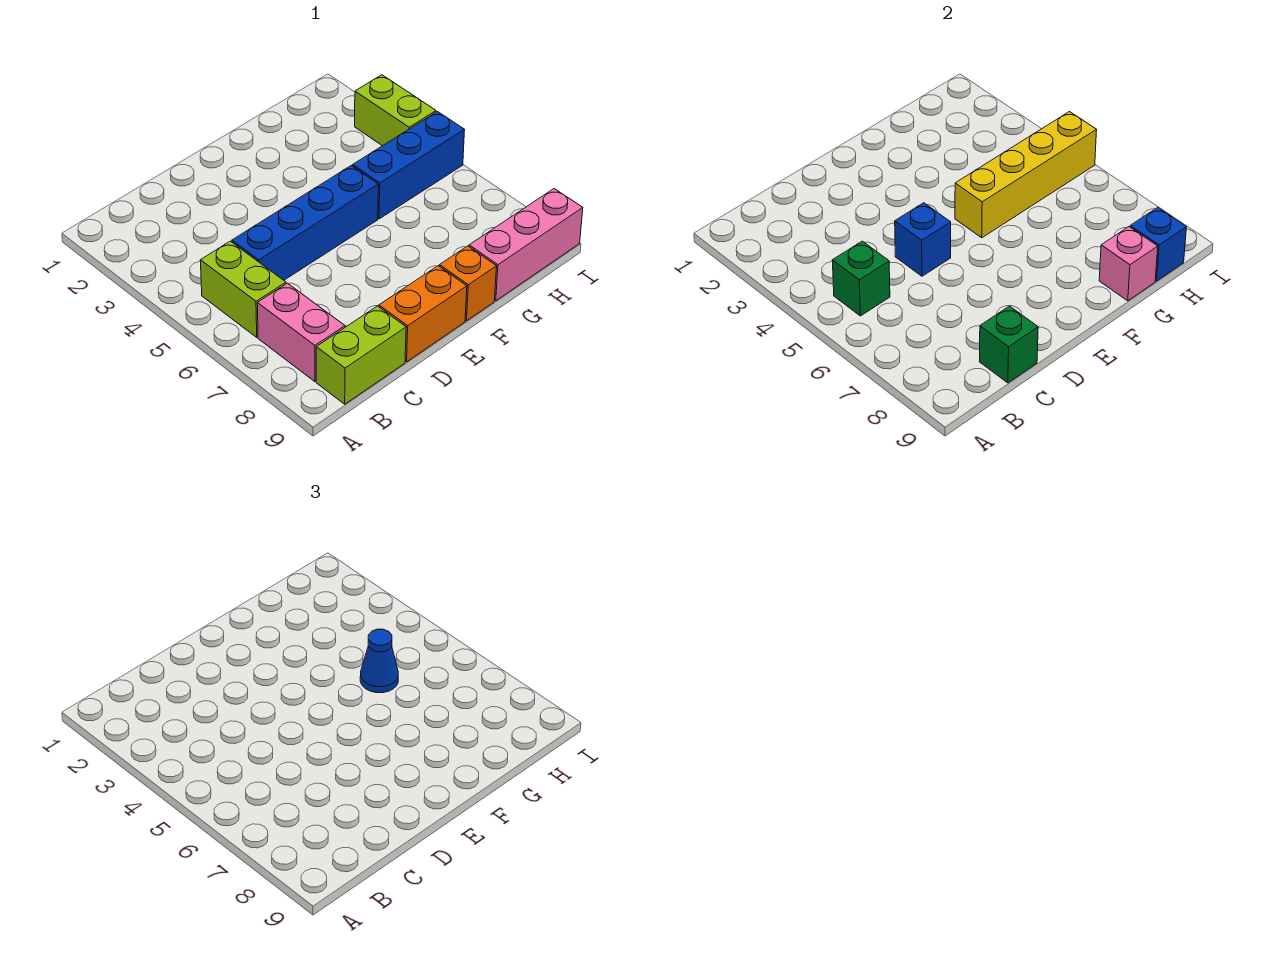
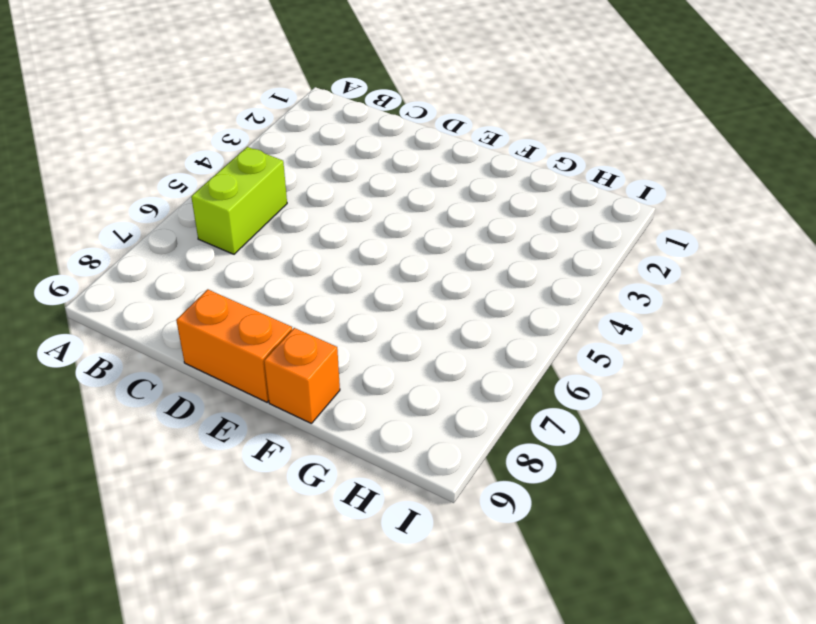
none -> pink 1x2 brick [257,283,345,382]
none -> lime 1x2 brick [316,306,406,404]
none -> blue 1x4 brick [232,165,378,280]

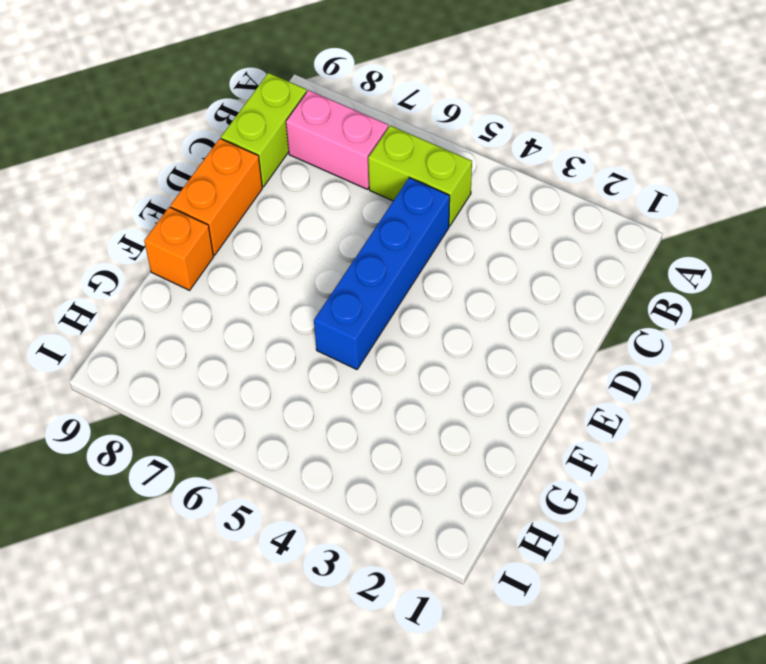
none -> blue 1x3 brick [353,112,465,219]
none -> pink 1x3 brick [469,189,583,301]
none -> lime 1x2 brick [355,75,436,146]

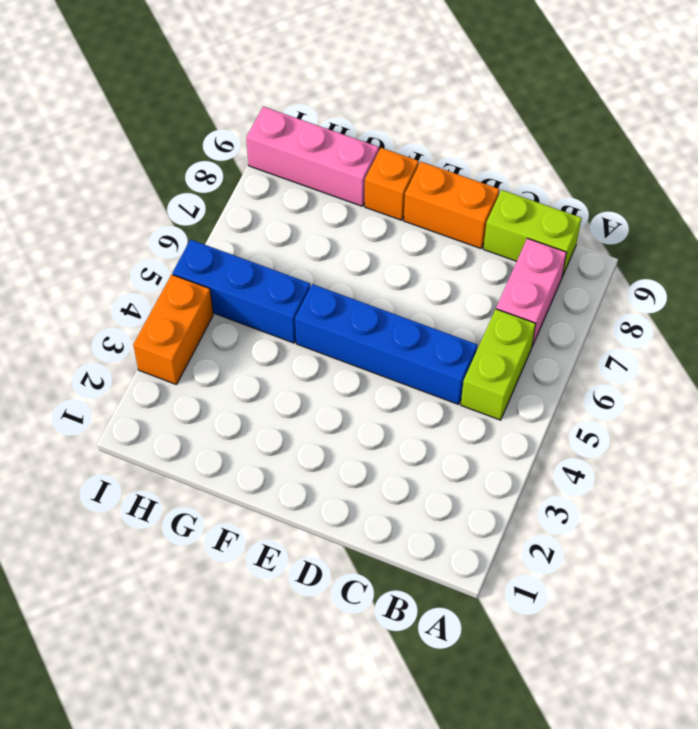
orange 1x2 brick [133,275,213,385] -> lime 1x2 brick [355,75,436,146]
none -> green 1x1 brick [832,241,890,316]
none -> green 1x1 brick [979,306,1038,383]
none -> blue 1x1 brick [895,203,951,276]

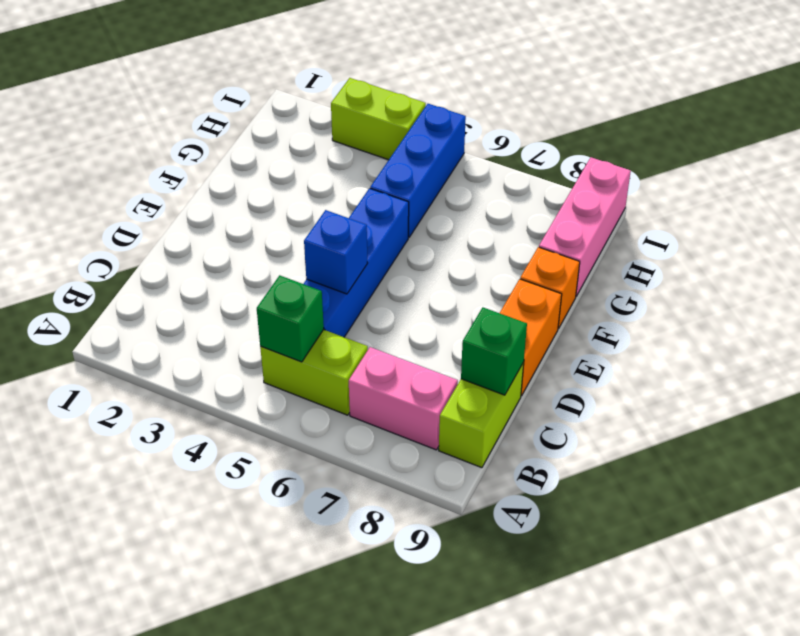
none -> yellow 1x4 brick [955,112,1097,238]
none -> pink 1x1 brick [1099,227,1158,301]
none -> blue 1x1 brick [1130,207,1186,281]

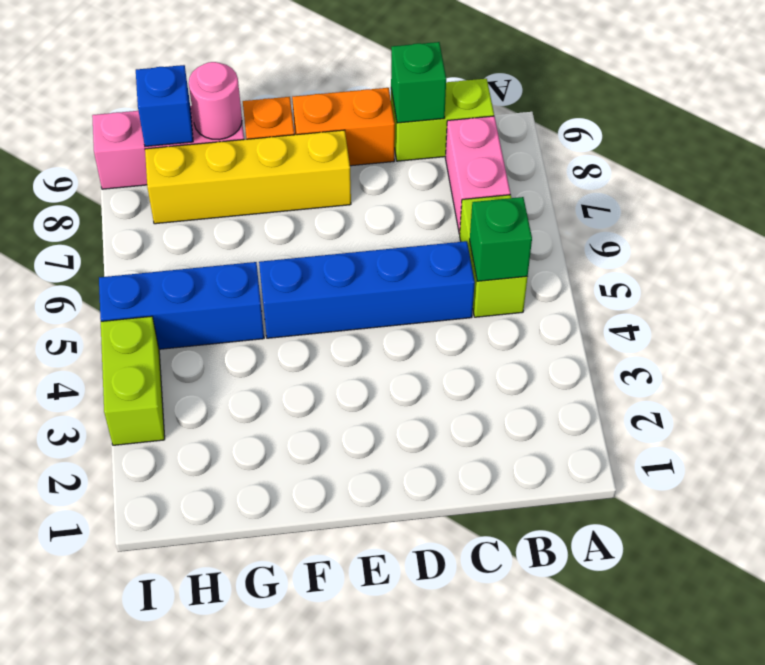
yellow 1x4 brick [145,130,351,224] -> yellow 1x4 brick moved to [955,112,1097,238]
pink 1x1 round brick [189,62,242,140] -> pink 1x1 brick [1099,227,1158,301]
none -> blue 1x1 brick [895,203,951,276]
none -> blue 1x1 cone [360,630,398,693]

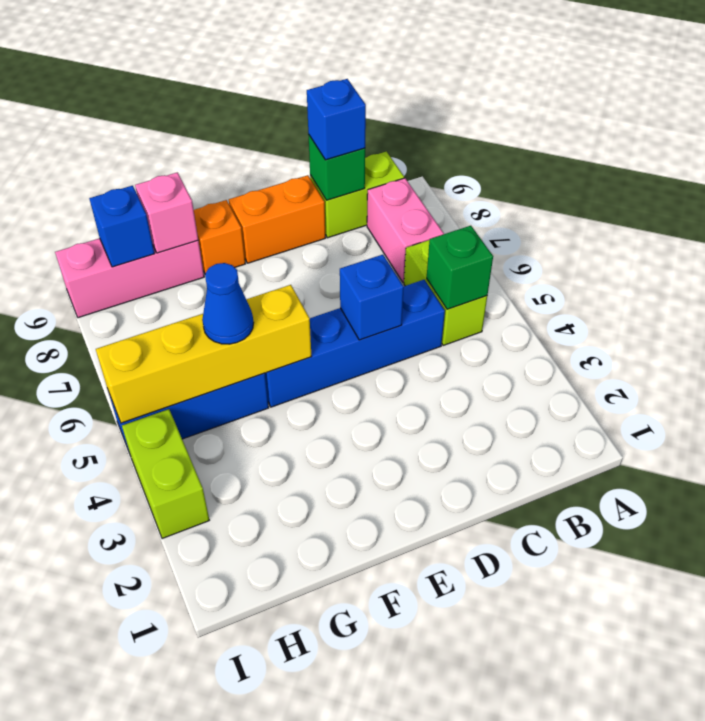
blue 1x1 brick [307,79,366,160] -> none

